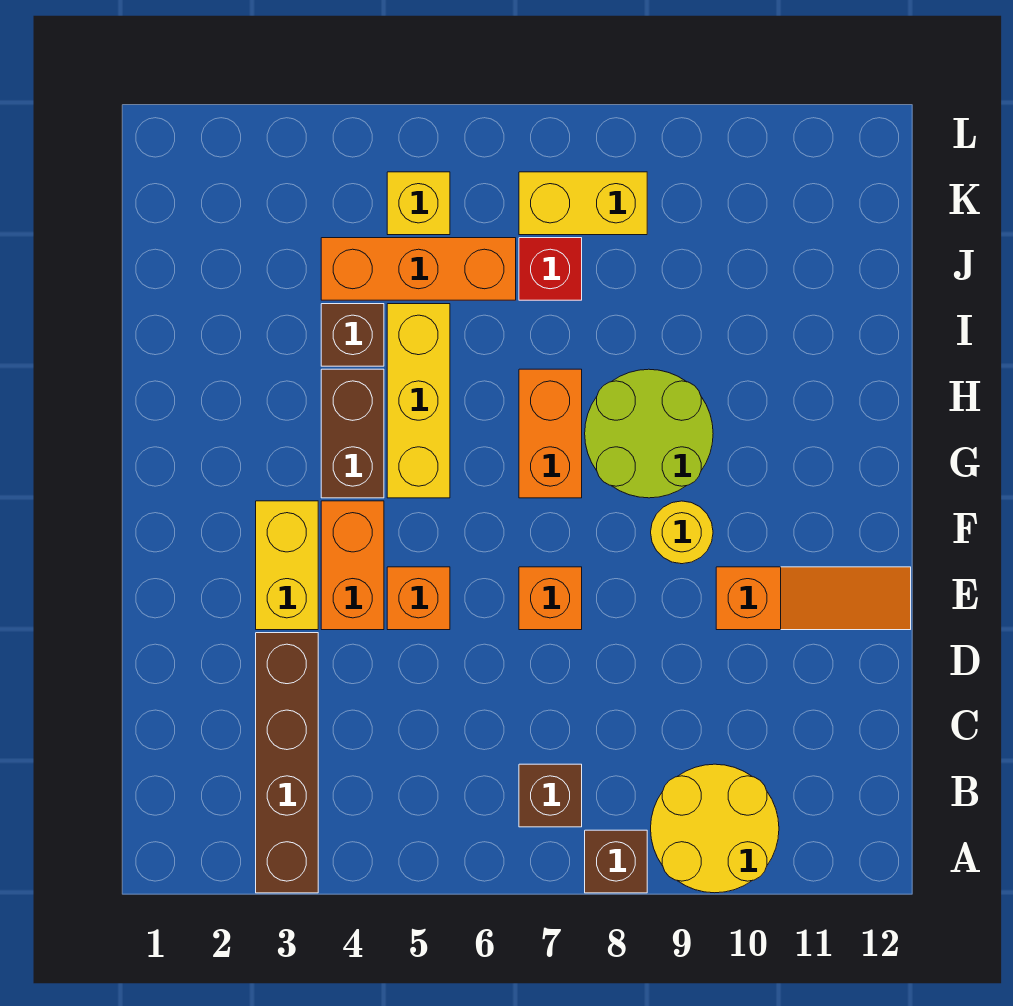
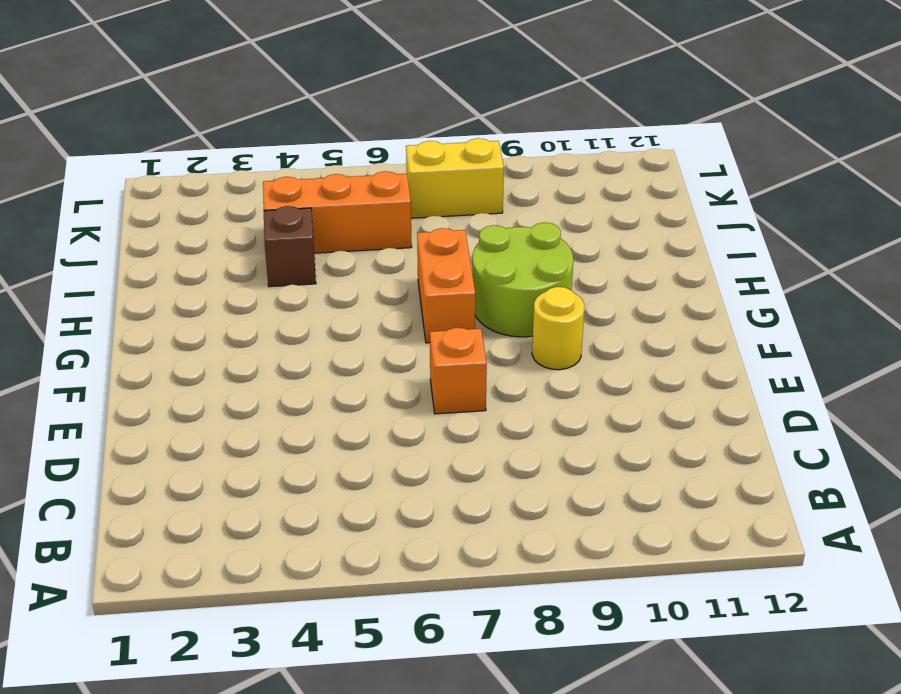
none -> brown 1x4 brick [256,633,318,893]
none -> brown 1x1 brick [585,830,647,893]
none -> yellow 2x2 round brick [651,764,779,893]

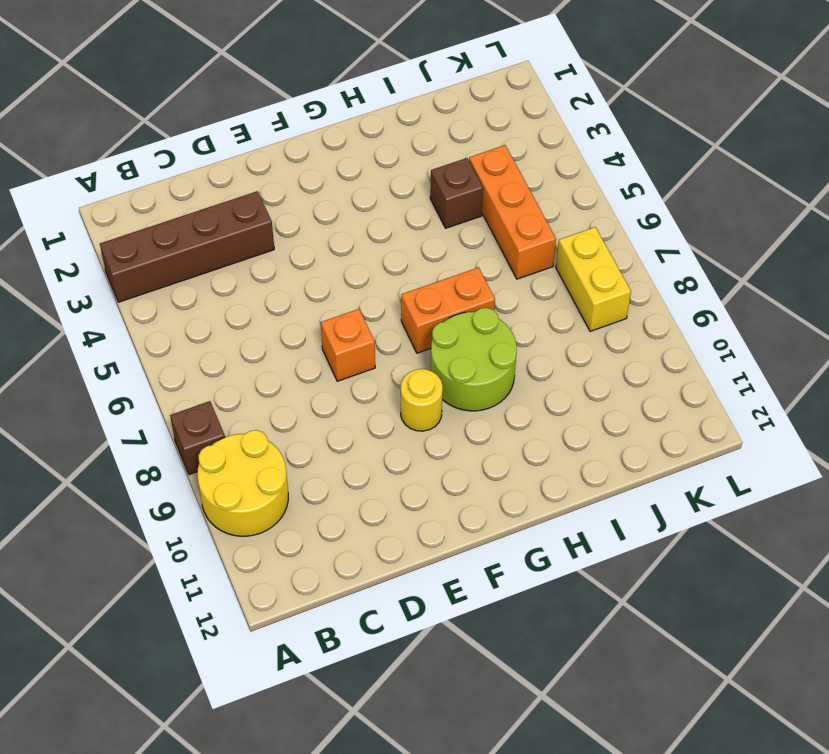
none -> brown 1x1 brick [519,764,582,827]
none -> yellow 1x2 brick [256,501,318,630]
none -> orange 1x2 brick [321,501,384,630]

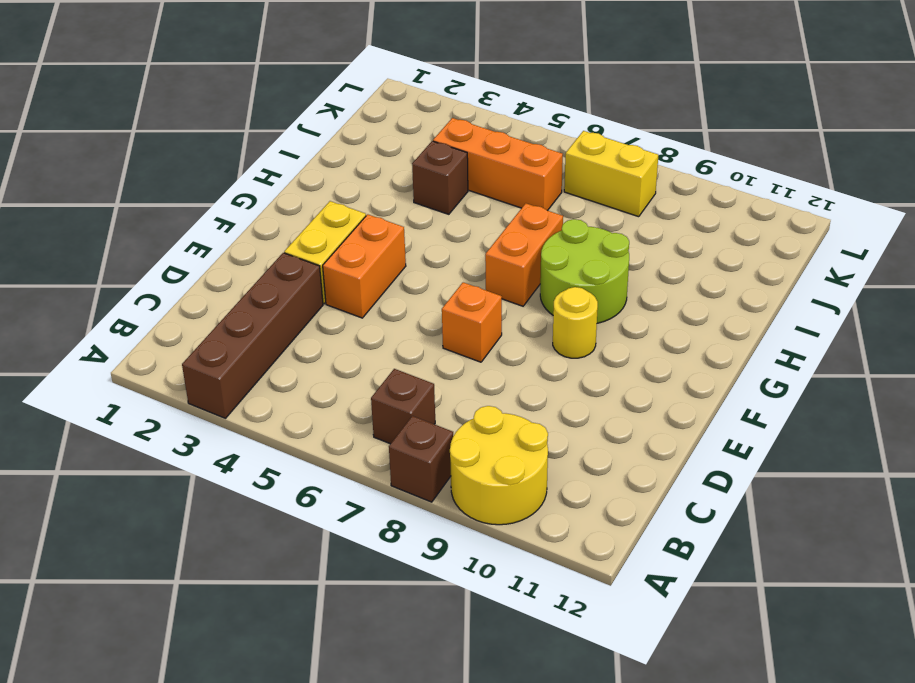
none -> orange 1x1 brick [387,567,450,630]
none -> orange 1x3 slope [716,567,911,630]
none -> brown 1x2 brick [321,369,384,498]

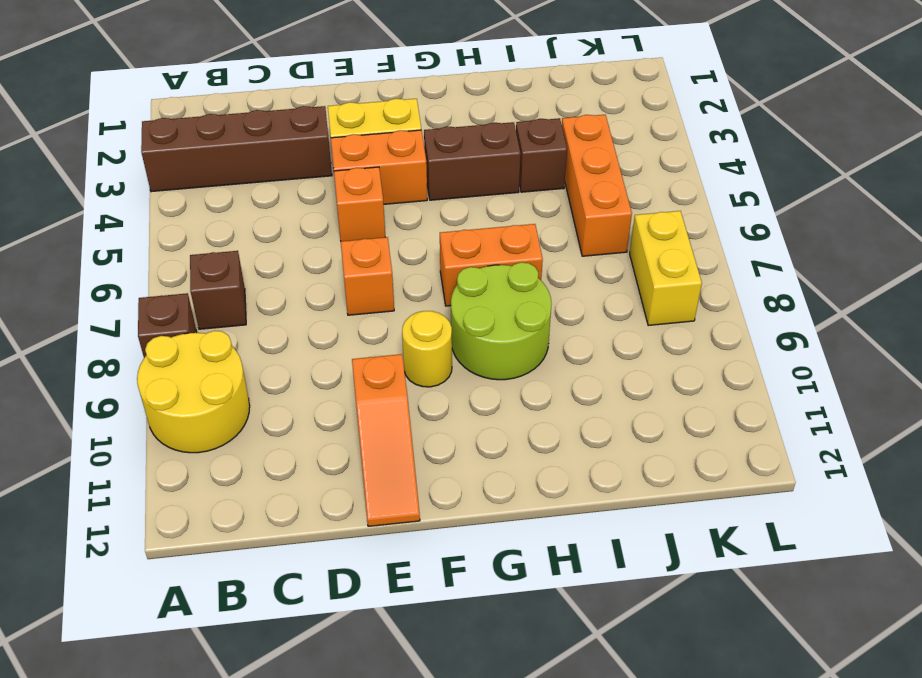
none -> yellow 1x3 brick [387,304,450,498]
none -> red 1x1 brick [519,238,582,300]
none -> yellow 1x1 brick [387,172,450,235]

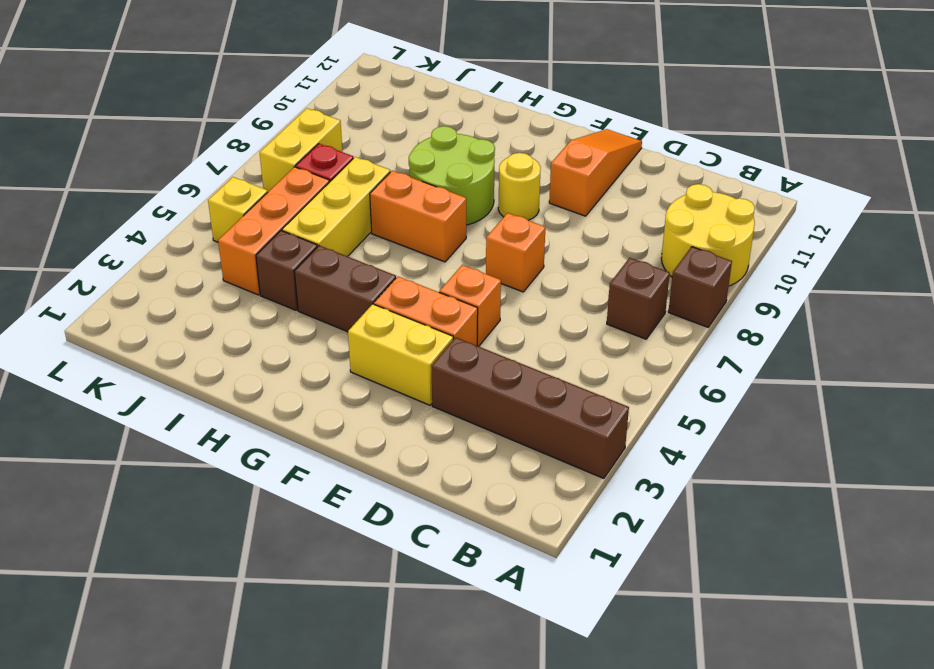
yellow 1x3 brick [282,157,390,256] -> yellow 1x3 brick turned to [387,304,450,498]

